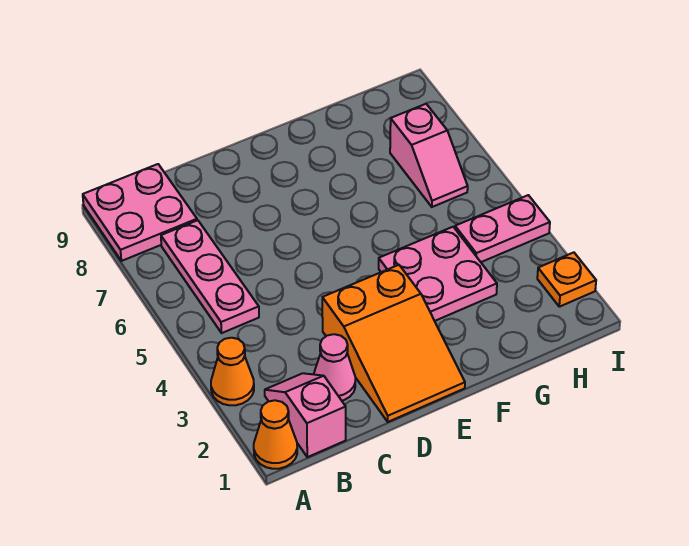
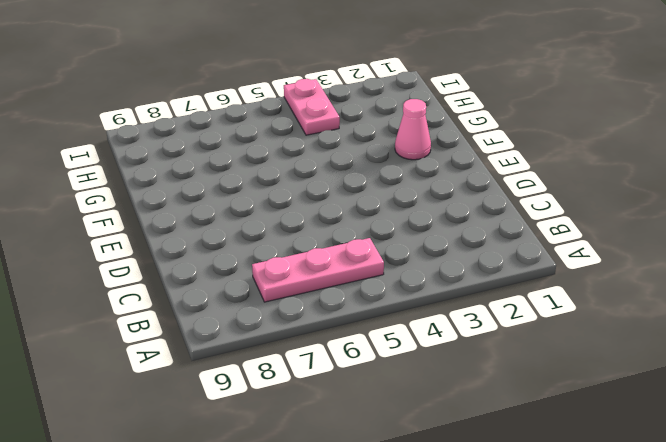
pink 1x1 cone [395,99,431,160] -> pink 1x1 cone moved to [314,334,355,401]
none -> orange 1x1 cone [254,400,297,469]
none -> orange 1x1 cone [211,338,254,405]

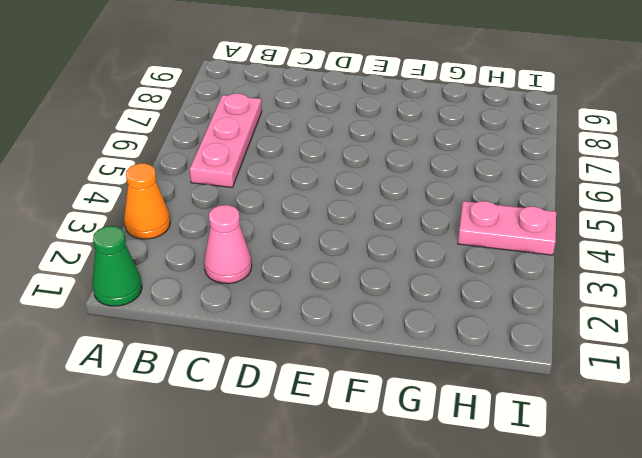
green 1x1 cone [92,226,142,306] -> orange 1x1 cone [254,400,297,469]
none -> pink 2x2 plate [83,164,197,261]
none -> pink 1x2 slope [265,373,346,457]

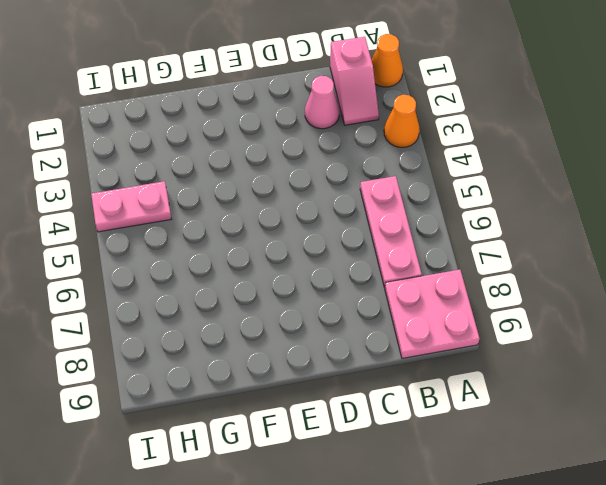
none -> orange 2x3 slope [322,265,465,422]
none -> pink 2x2 plate [379,227,497,321]

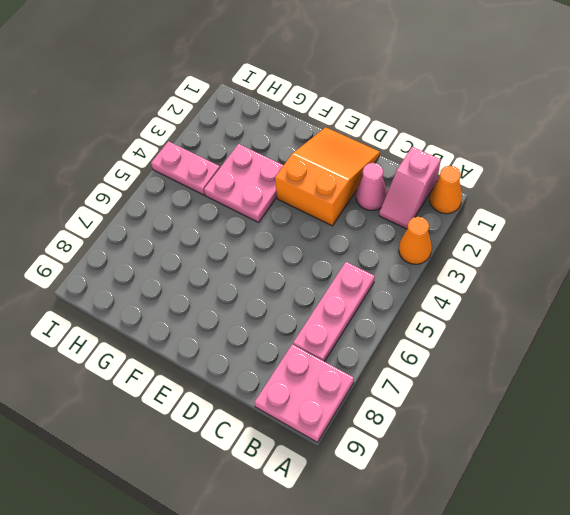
none -> pink 1x2 slope [390,104,468,207]
none -> orange 1x1 plate [537,252,596,307]

